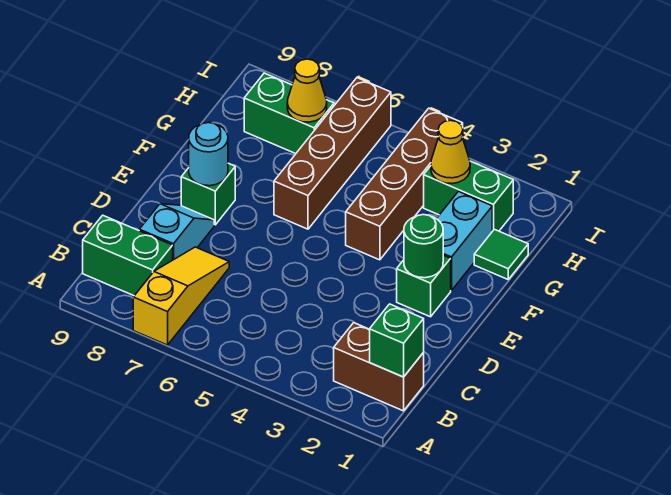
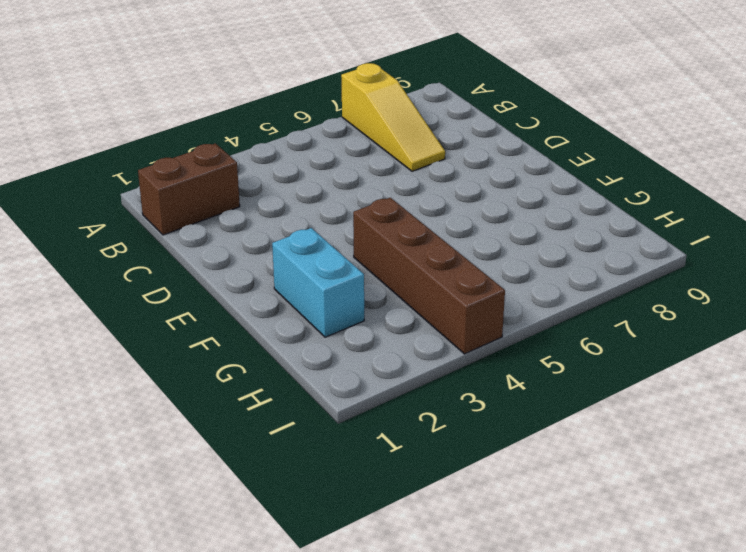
none -> green 1x2 brick [83,215,173,296]
none -> cyan 1x2 slope [139,204,214,260]
none -> green 1x1 brick [397,255,451,317]

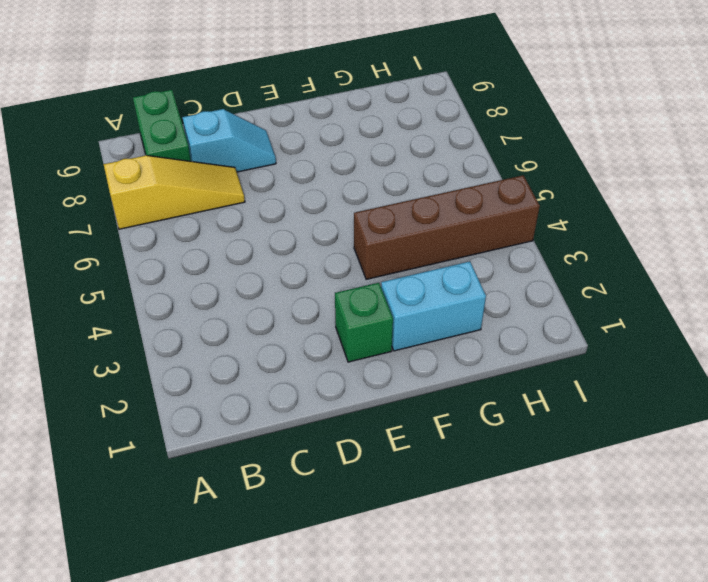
none -> brown 1x2 brick [334,323,424,411]
none -> green 1x1 brick [181,163,235,225]
none -> brown 1x4 brick [274,78,391,229]

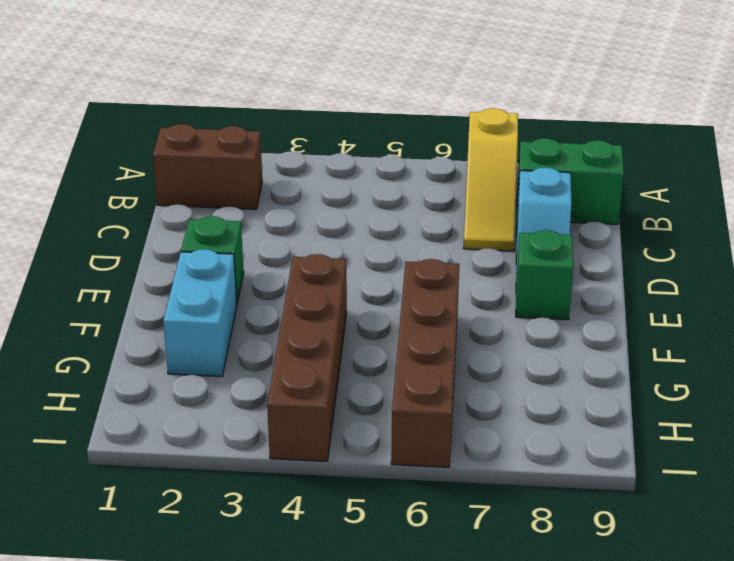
none -> green 1x1 tile [474,229,528,279]
none -> green 1x2 brick [424,161,513,231]
none -> green 1x2 brick [244,73,334,154]

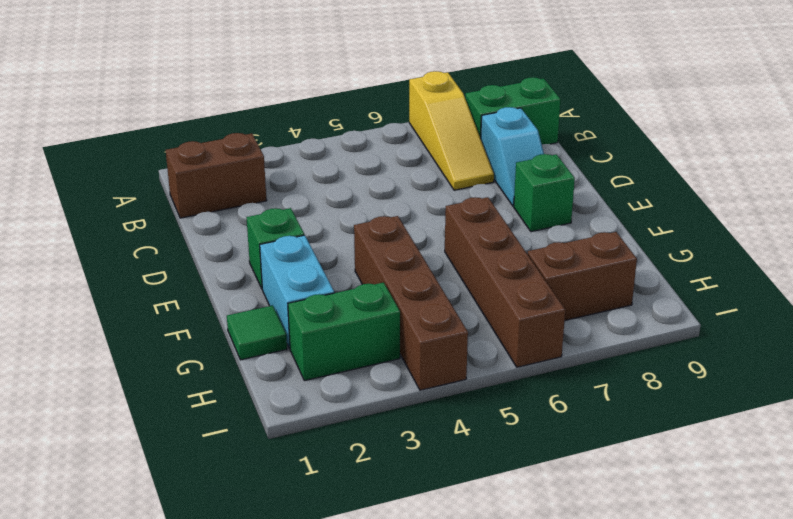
brown 1x2 brick [528,232,637,320] -> green 1x2 brick [244,73,334,154]
none -> green 1x1 brick [370,304,424,377]
none -> green 1x1 round brick [404,215,443,278]
none -> cyan 1x1 round brick [189,123,228,186]

